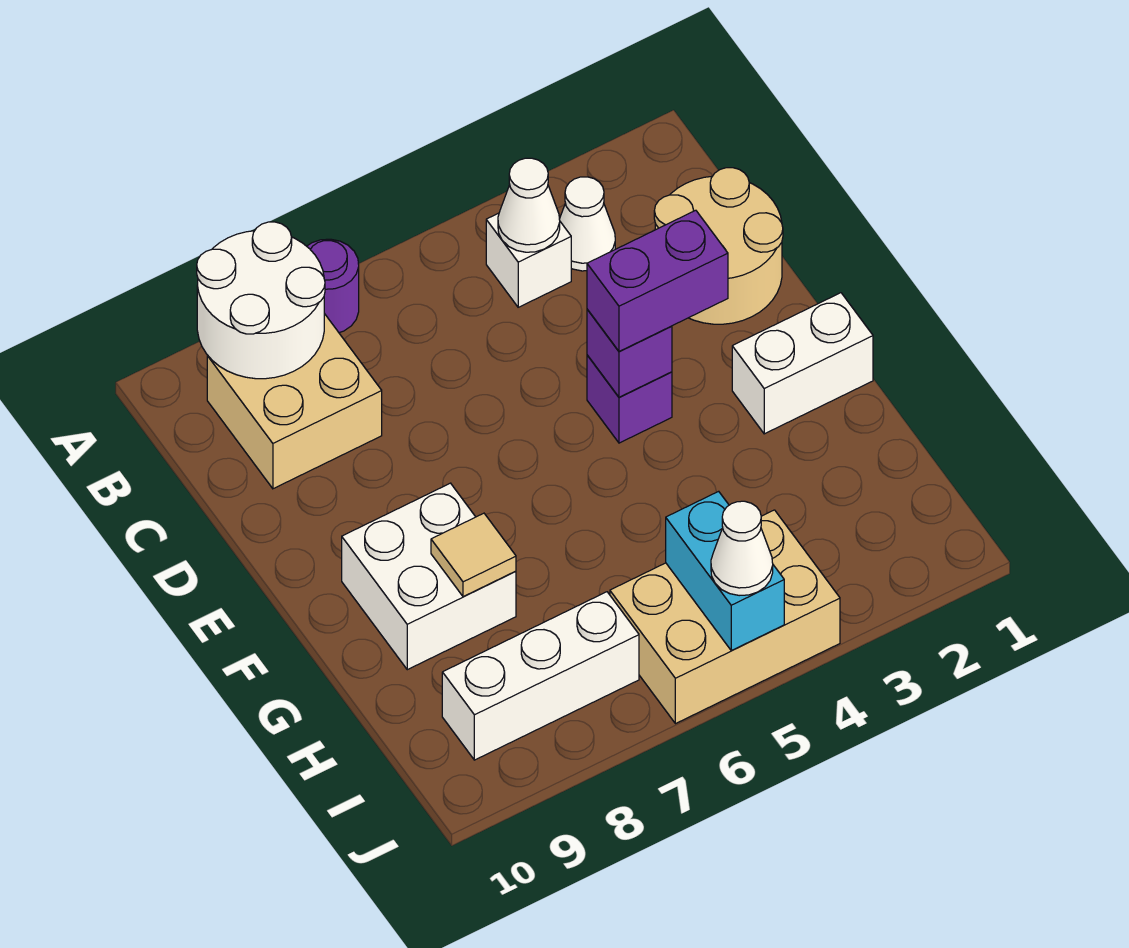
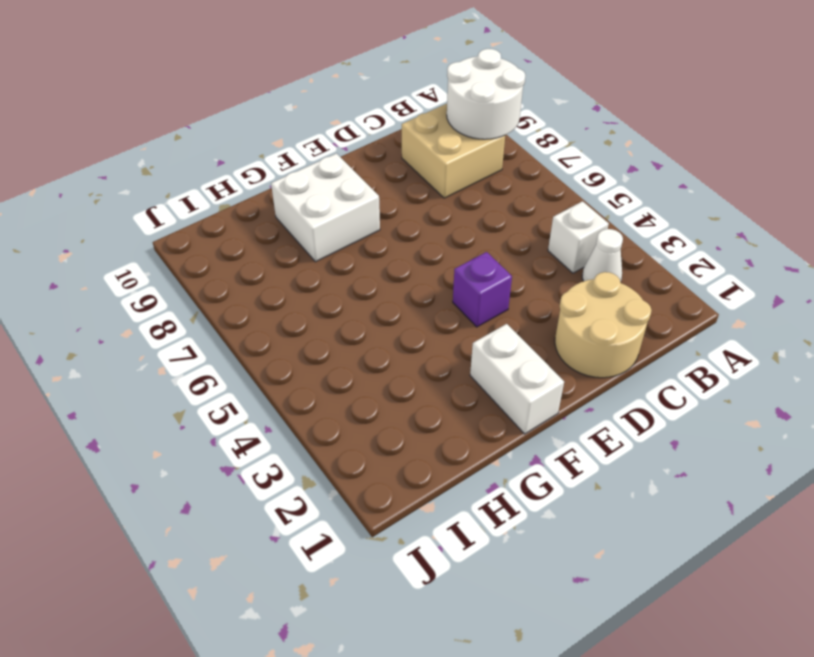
none -> purple 1x1 round brick [307,239,359,333]
none -> tan 2x3 brick [610,510,840,724]
none -> white 1x3 brick [442,592,639,760]

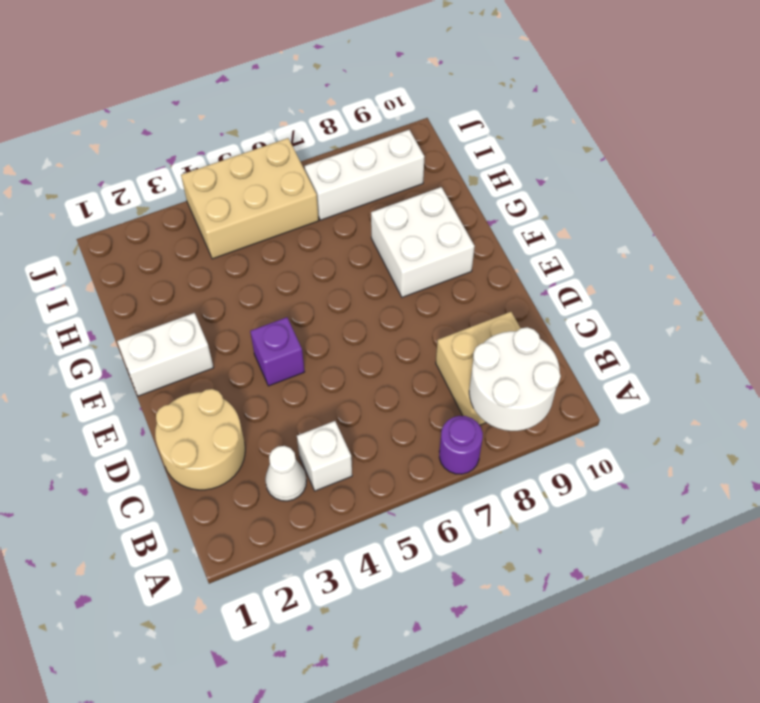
none -> white 1x1 cone [498,158,560,252]
none -> purple 1x1 brick [587,309,672,397]
none -> tan 1x1 tile [431,513,516,597]

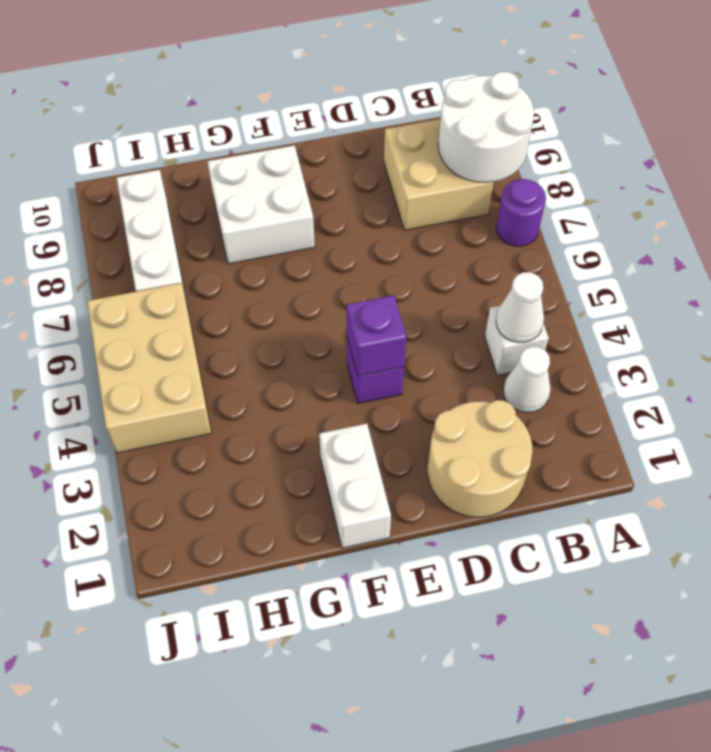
none -> tan 1x1 tile [431,513,516,597]
none -> cyan 1x2 brick [666,491,784,650]
none -> purple 1x2 brick [587,210,728,351]

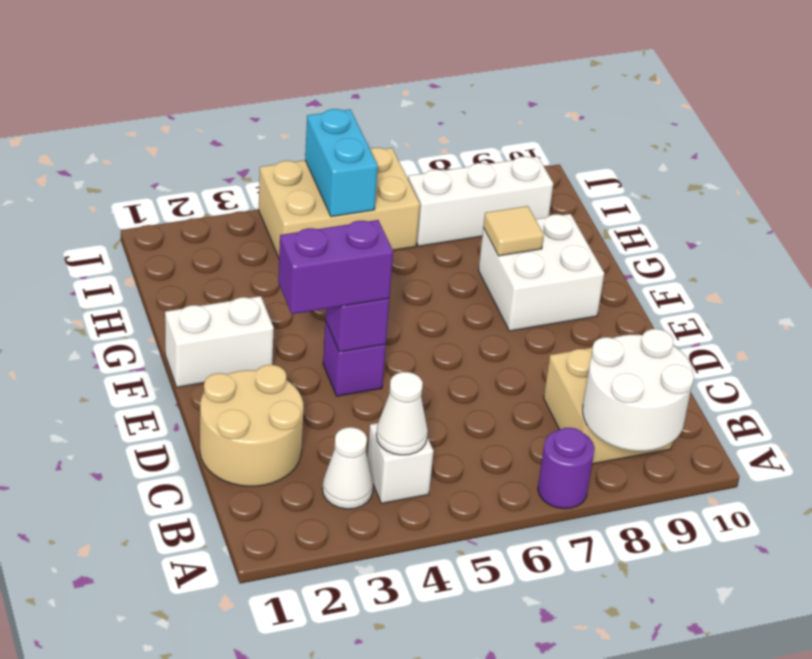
none -> white 1x1 cone [711,501,773,596]

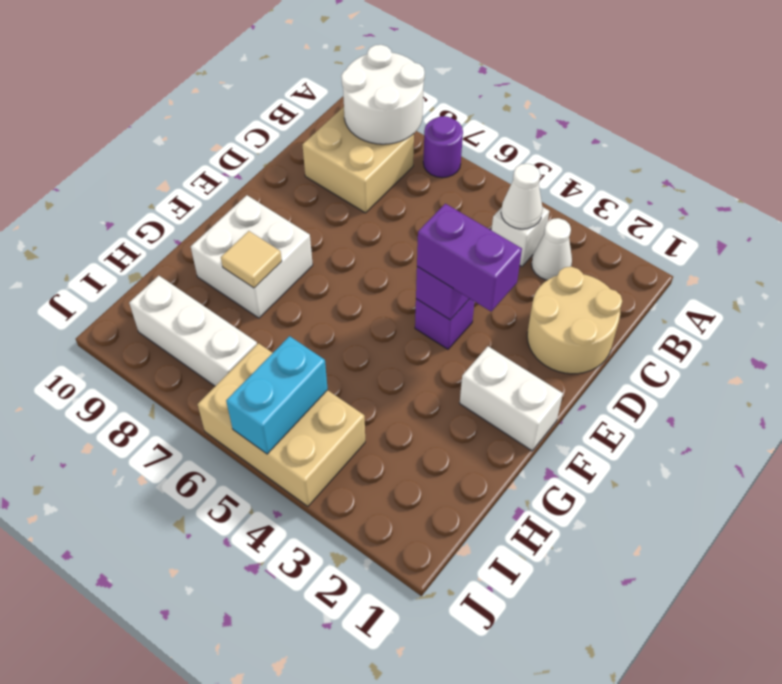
none -> white 1x1 cone [711,501,773,596]

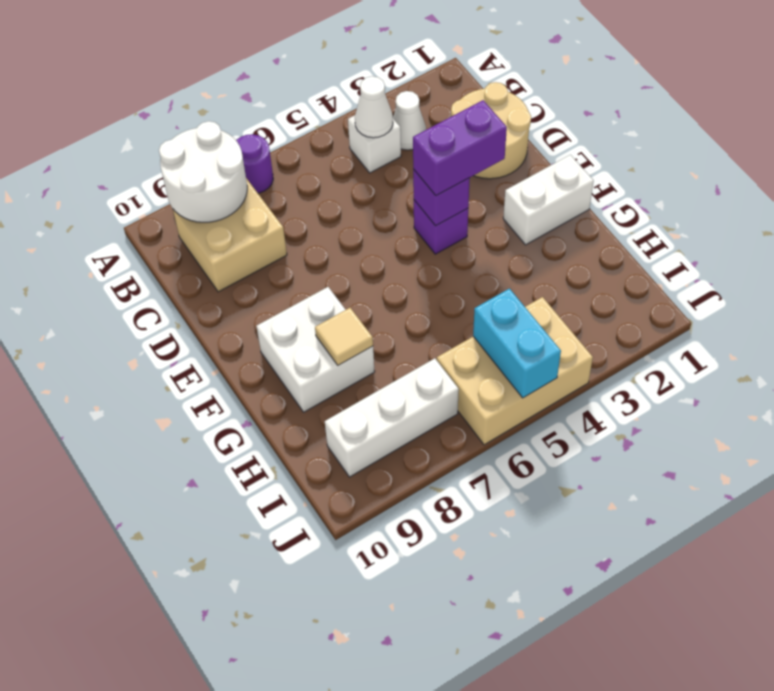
none -> white 1x1 cone [711,501,773,596]

